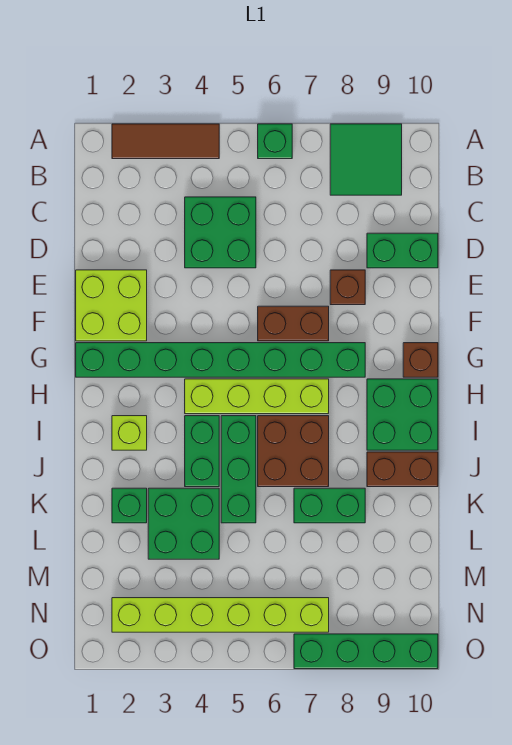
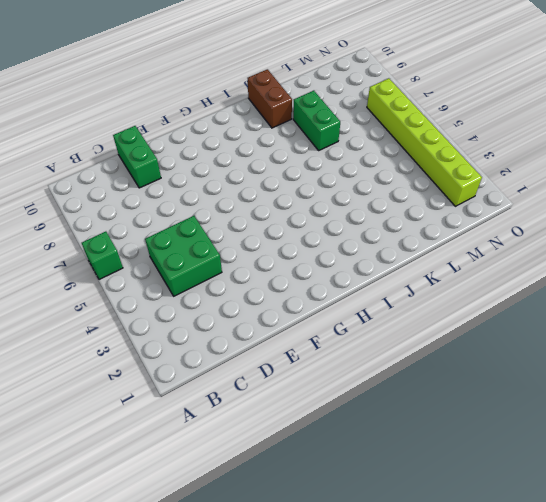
none -> brown 1x3 tile [112,124,219,159]
none -> green 2x2 tile [330,124,402,195]
none -> lime 2x2 brick [76,270,147,341]

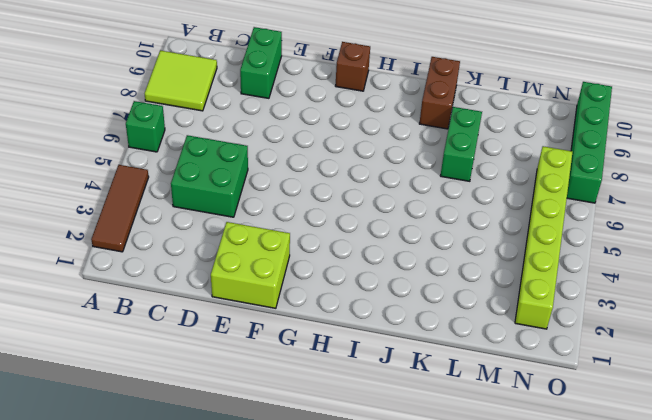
lime 2x2 tile [145,50,217,111] -> green 2x2 tile [330,124,402,195]
none -> brown 1x1 brick [330,270,365,305]
none -> brown 1x2 brick [258,306,329,341]
none -> green 1x8 brick [76,343,365,377]

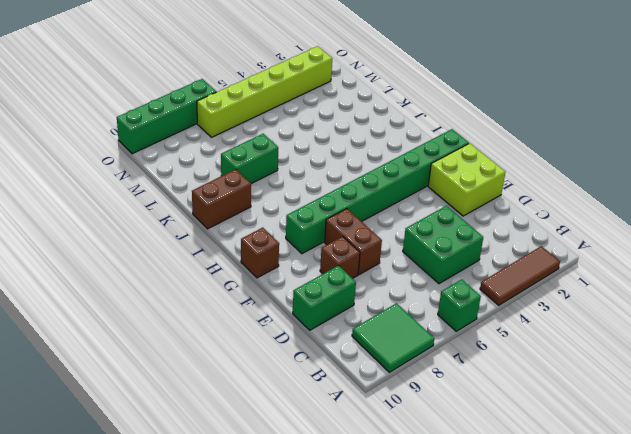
brown 1x2 brick [325,209,382,275] -> brown 1x2 brick turned to [258,306,329,341]
none -> lime 1x4 brick [185,379,329,414]
none -> green 2x2 brick [367,379,438,450]
none -> lime 1x1 brick [112,416,147,450]

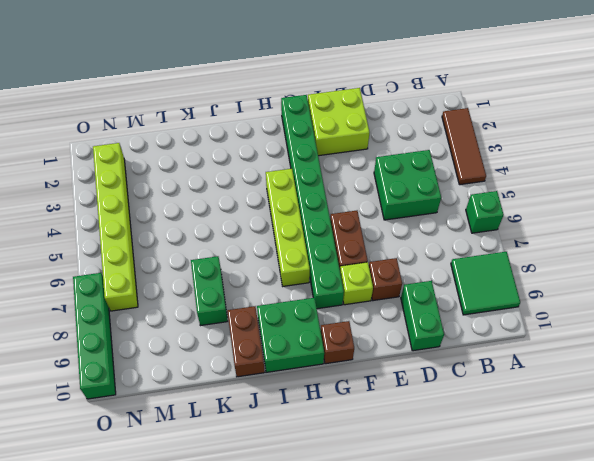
lime 1x1 brick [340,262,373,305] -> lime 1x1 brick moved to [112,416,147,450]
none -> green 1x2 brick [185,416,219,487]
none -> green 1x3 brick [221,416,256,523]
none -> brown 2x2 brick [258,416,329,487]

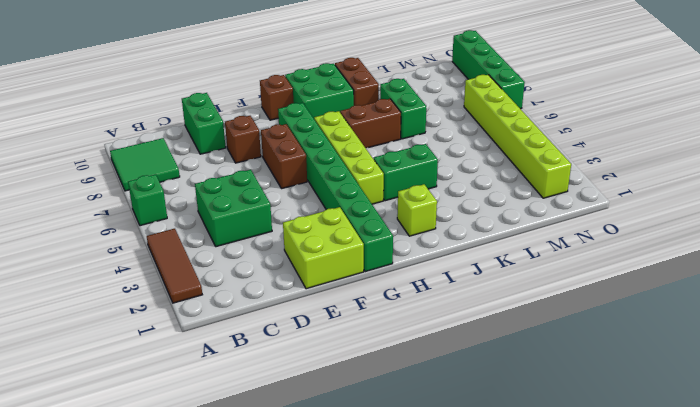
brown 1x2 brick [340,99,401,148] -> brown 2x2 brick [258,416,329,487]
none -> green 1x3 brick [221,416,256,523]
none -> green 1x1 brick [112,488,147,523]
none -> green 2x2 brick [148,488,219,559]

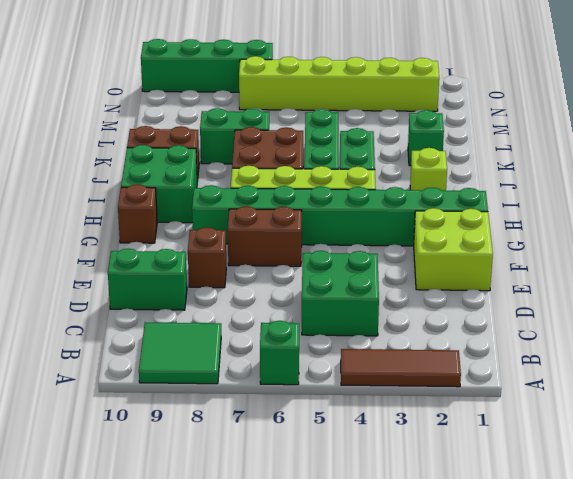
none -> green 2x2 brick [148,488,219,559]

